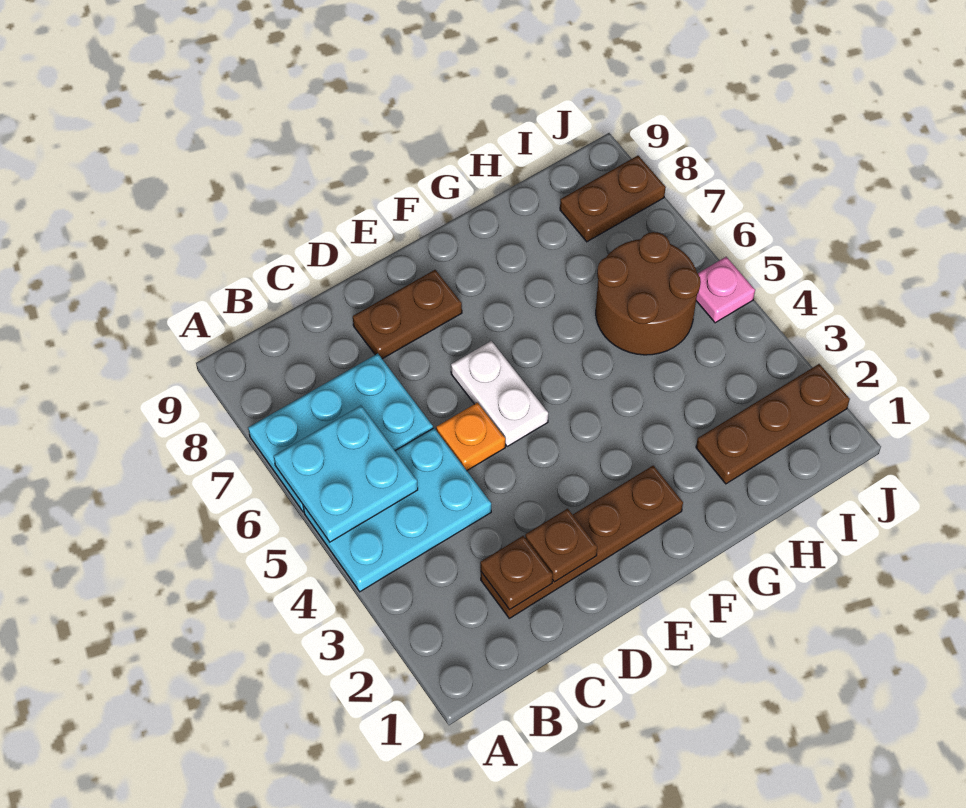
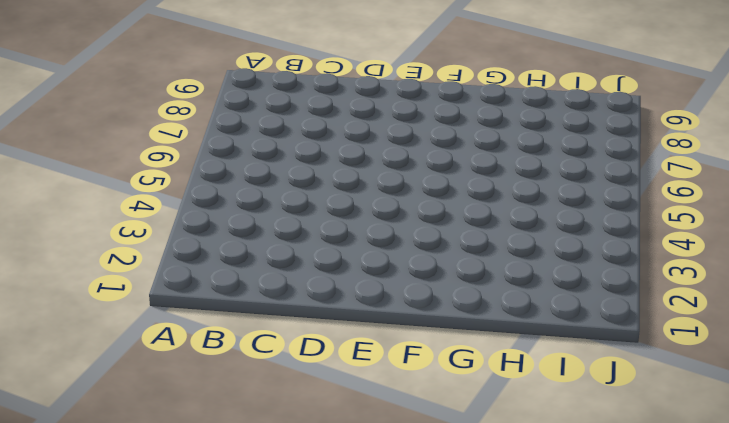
none -> cyan 2x3 plate [303,428,491,592]
none -> cyan 2x3 plate [248,354,433,512]
none -> brown 1x4 plate [481,466,683,618]

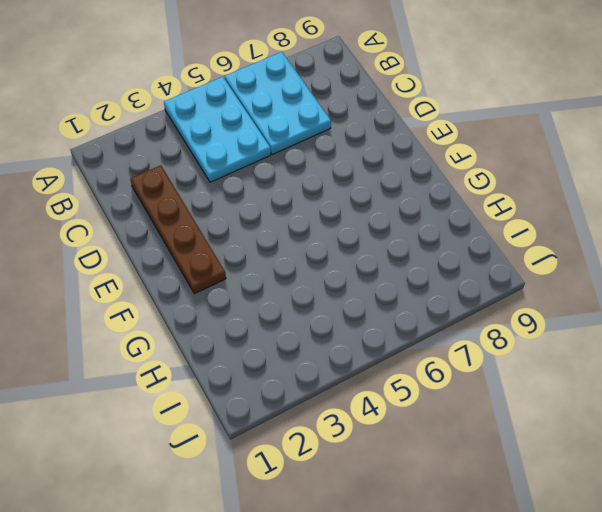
none -> orange 1x1 plate [436,403,505,470]
none -> brown 1x2 plate [353,270,462,359]
none -> white 1x2 plate [451,341,548,446]

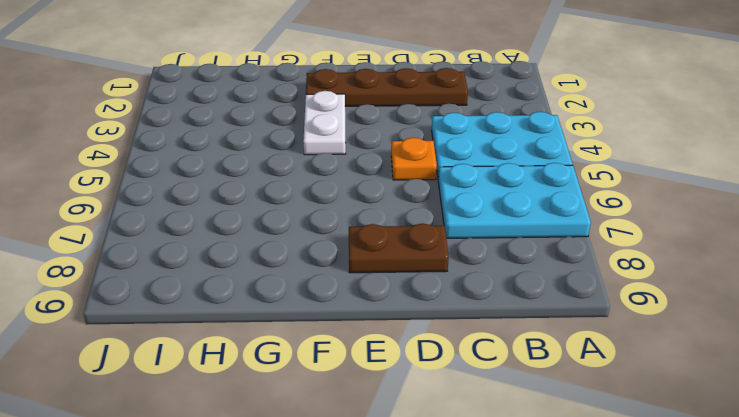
white 1x2 plate [303,91,346,155] -> white 1x2 plate moved to [451,341,548,446]
none -> brown 1x3 plate [696,364,850,484]
none -> brown 2x2 round brick [596,232,701,355]
none -> brown 1x2 plate [560,156,666,242]

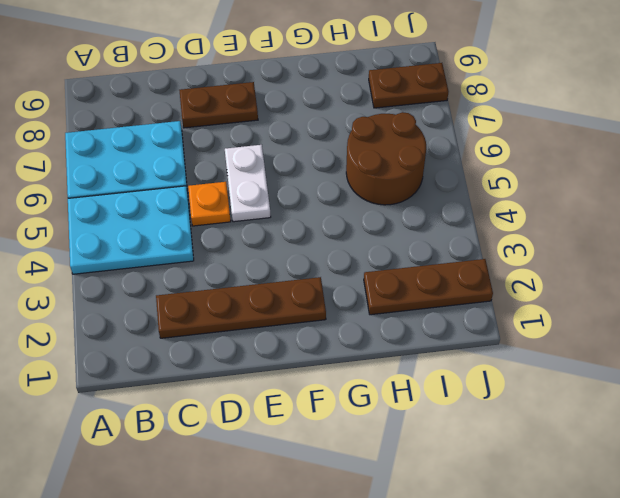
none -> pink 1x1 plate [696,257,755,323]
none -> cyan 2x2 plate [274,406,418,542]
none -> brown 1x1 plate [480,536,553,610]

